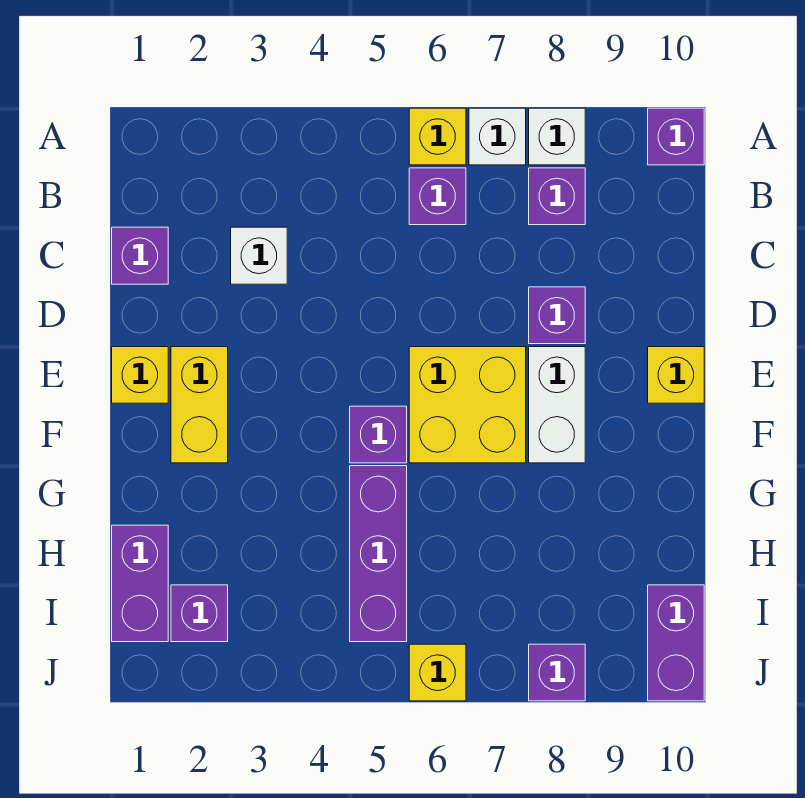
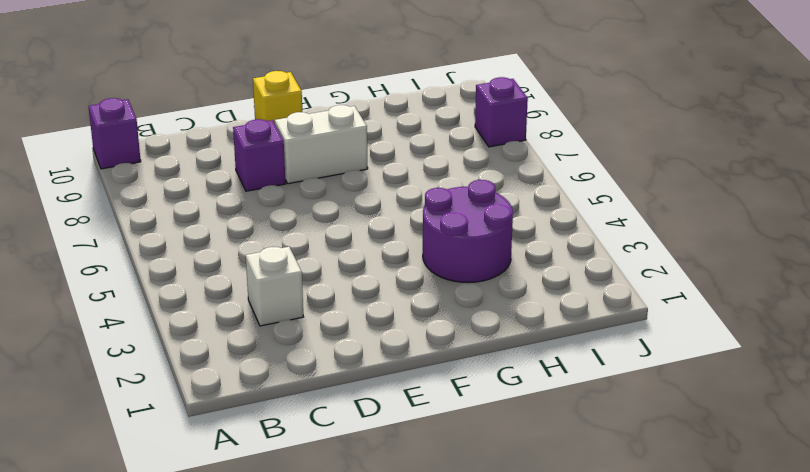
purple 2x2 round brick [423,180,513,283] -> none
none -> yellow 1x1 brick [409,108,466,165]
none -> white 1x1 brick [469,108,526,165]
none -> white 1x1 brick [529,108,585,165]

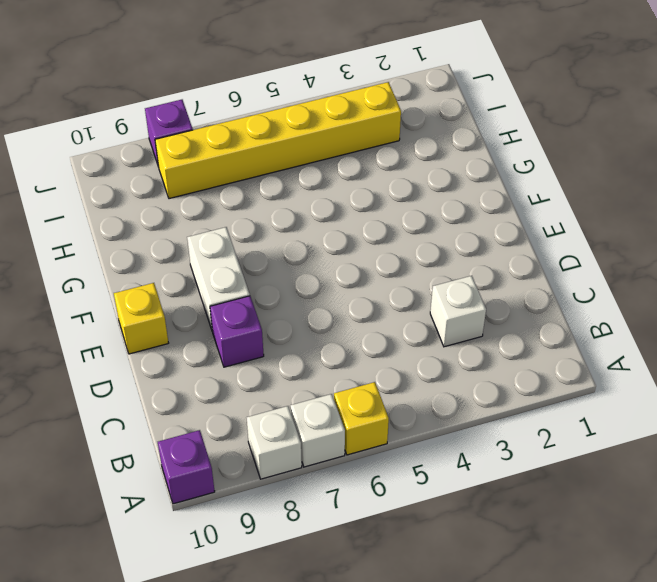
yellow 1x6 brick [155,82,401,199] -> purple 1x3 brick [350,466,407,642]
none -> purple 1x1 brick [409,168,466,225]
none -> purple 1x1 brick [529,168,585,225]
none -> purple 1x1 brick [112,227,168,284]

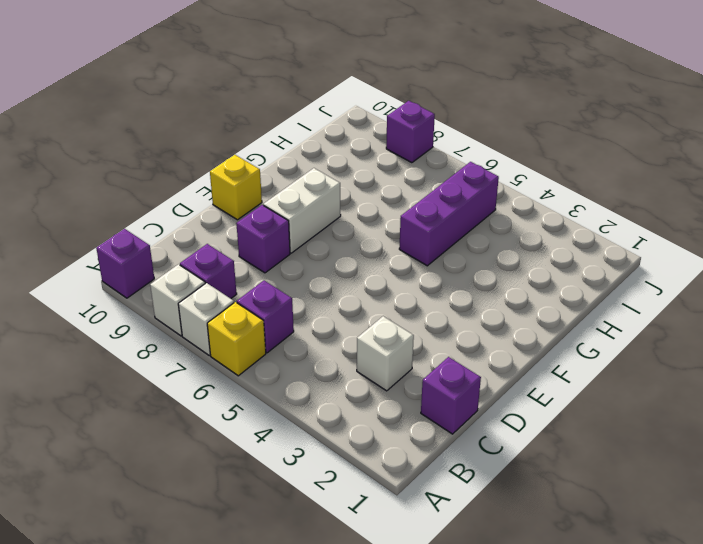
none -> yellow 1x1 brick [112,347,168,403]
none -> yellow 1x2 brick [171,347,228,463]
none -> yellow 2x2 brick [409,347,526,463]

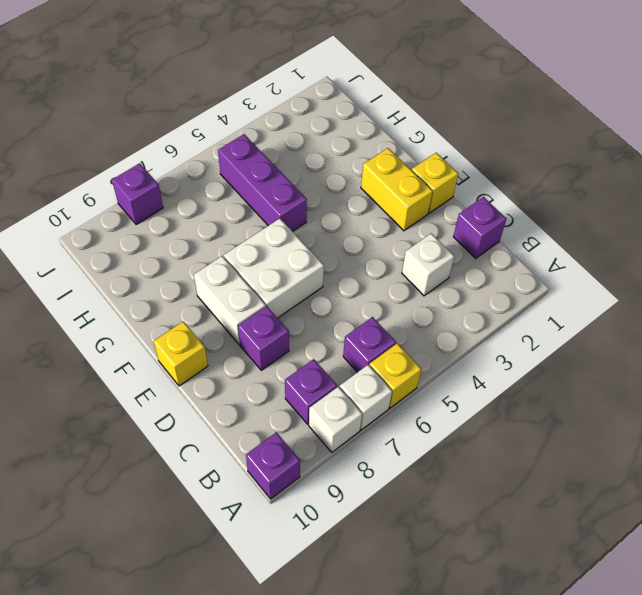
white 2x2 brick [224,218,324,318] -> yellow 2x2 brick [409,347,526,463]
none -> purple 1x1 brick [350,406,407,463]
none -> purple 1x2 brick [112,525,168,642]
none -> purple 1x1 brick [171,585,228,642]

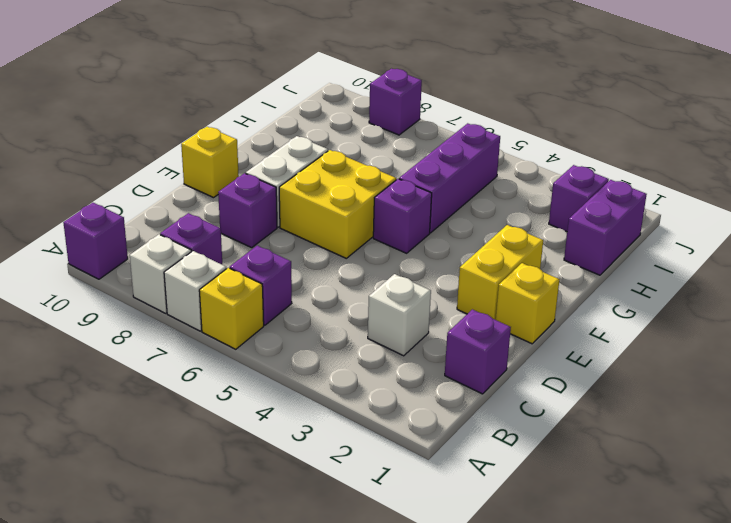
none -> purple 1x2 brick [648,585,704,701]
none -> yellow 1x1 brick [409,644,466,701]

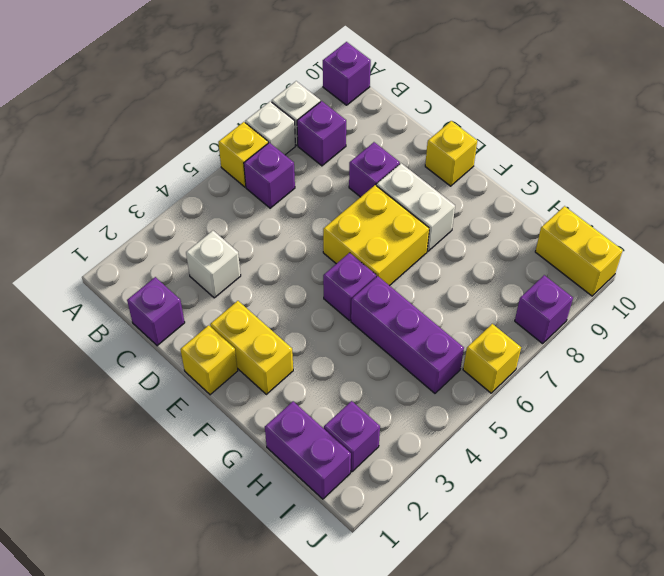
yellow 1x2 brick [535,206,623,296] -> purple 1x2 brick [648,585,704,701]

